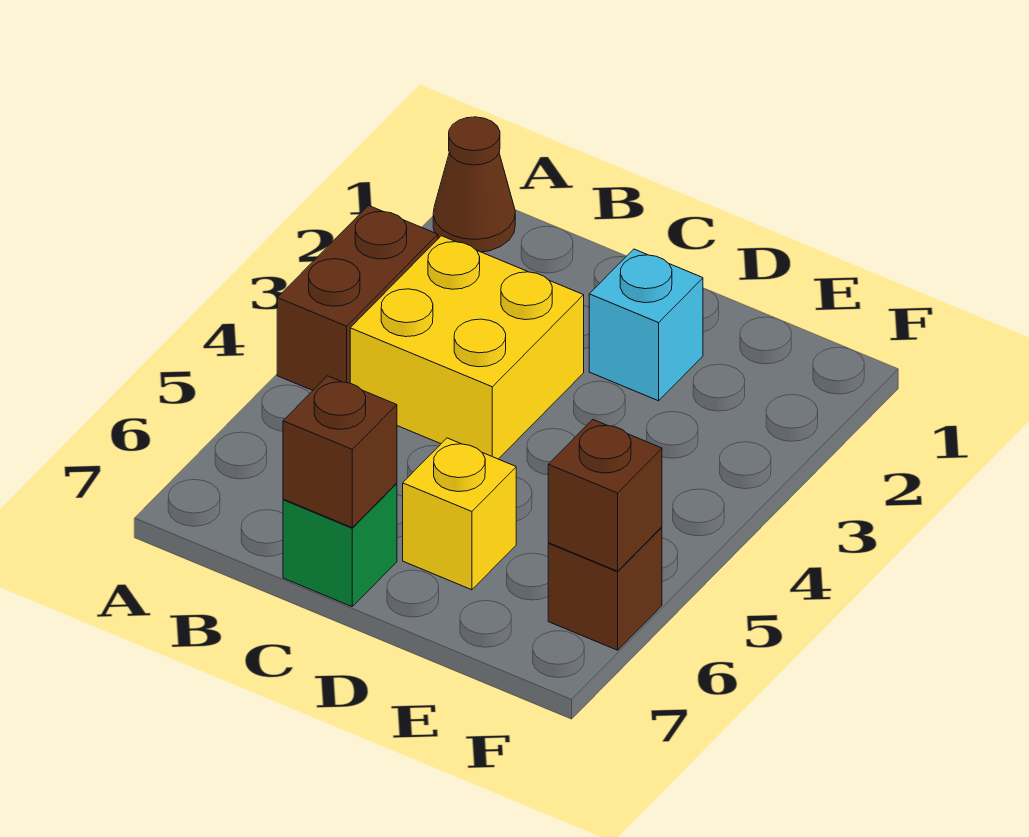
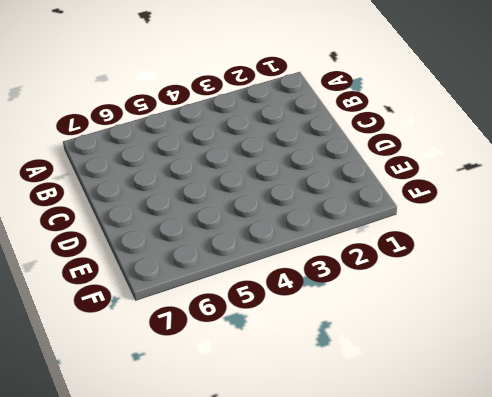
none -> brown 1x1 cone [433,117,515,252]
none -> brown 1x2 brick [277,206,438,390]

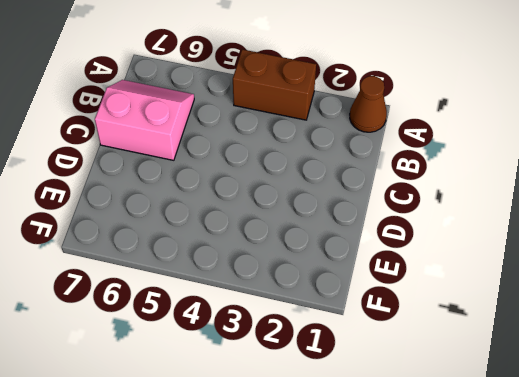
pink 2x2 slope [95,80,194,160] -> green 1x1 brick [283,484,397,607]
none -> yellow 2x2 brick [350,236,584,459]
none -> cyan 1x1 brick [589,249,703,401]

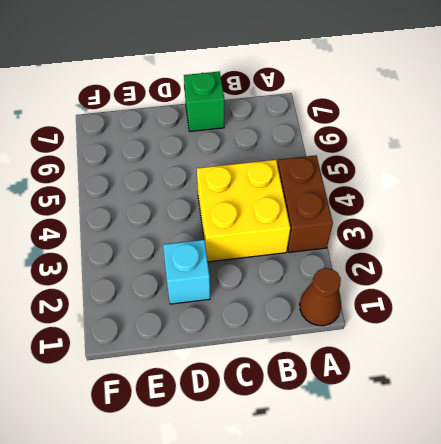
none -> yellow 1x1 brick [403,438,516,590]
none -> brown 1x1 brick [548,527,662,650]

